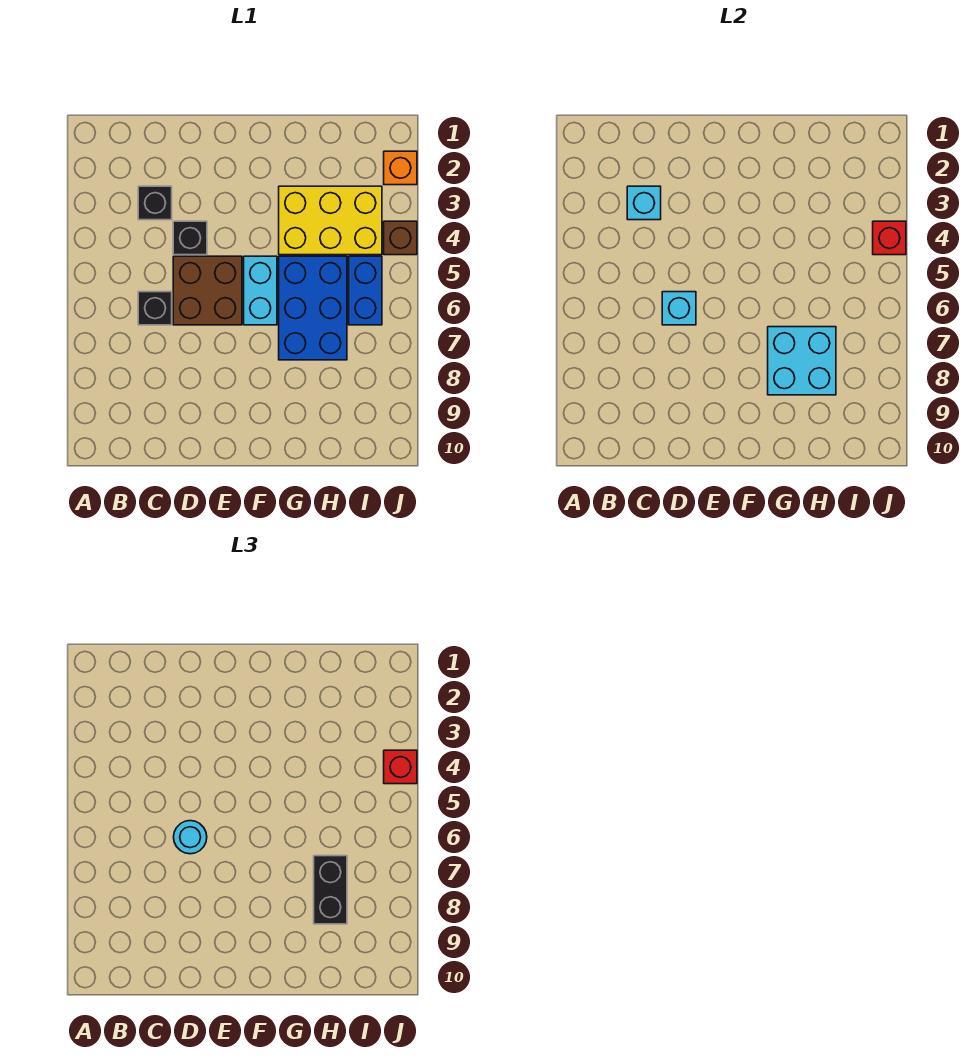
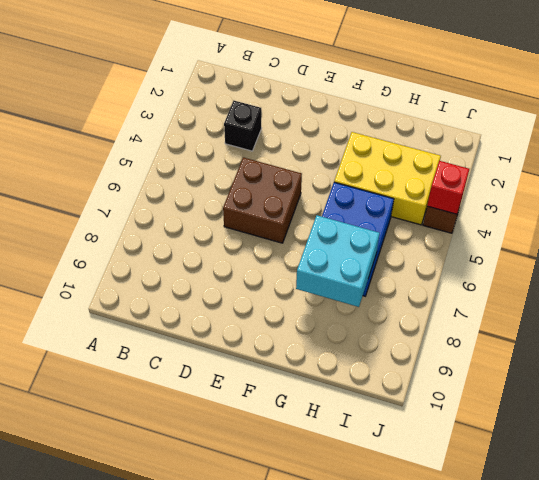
none -> black 1x1 brick [138,292,172,325]
none -> black 1x1 brick [173,221,207,255]
none -> cyan 1x2 brick [244,256,277,325]

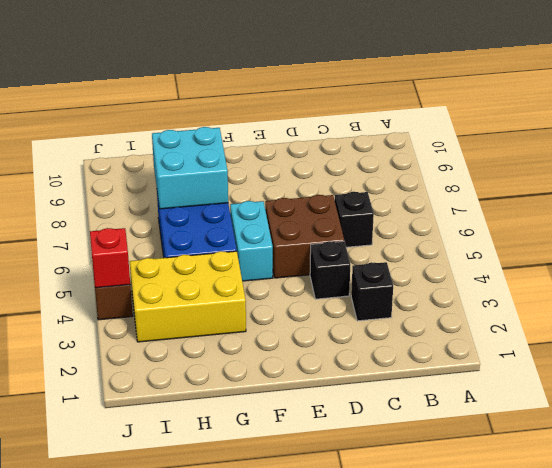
none -> blue 1x2 brick [349,256,382,325]
none -> orange 1x1 brick [384,151,417,185]
none -> cyan 1x1 brick [627,186,661,220]

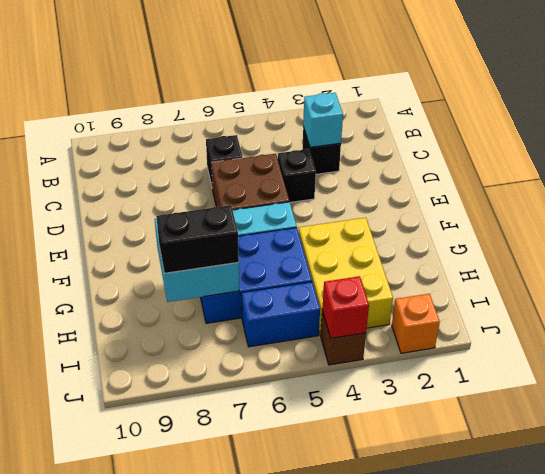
none -> cyan 1x1 brick [662,292,696,325]
none -> cyan 1x1 round brick [174,821,207,854]
none -> red 1x1 brick [384,750,417,784]

